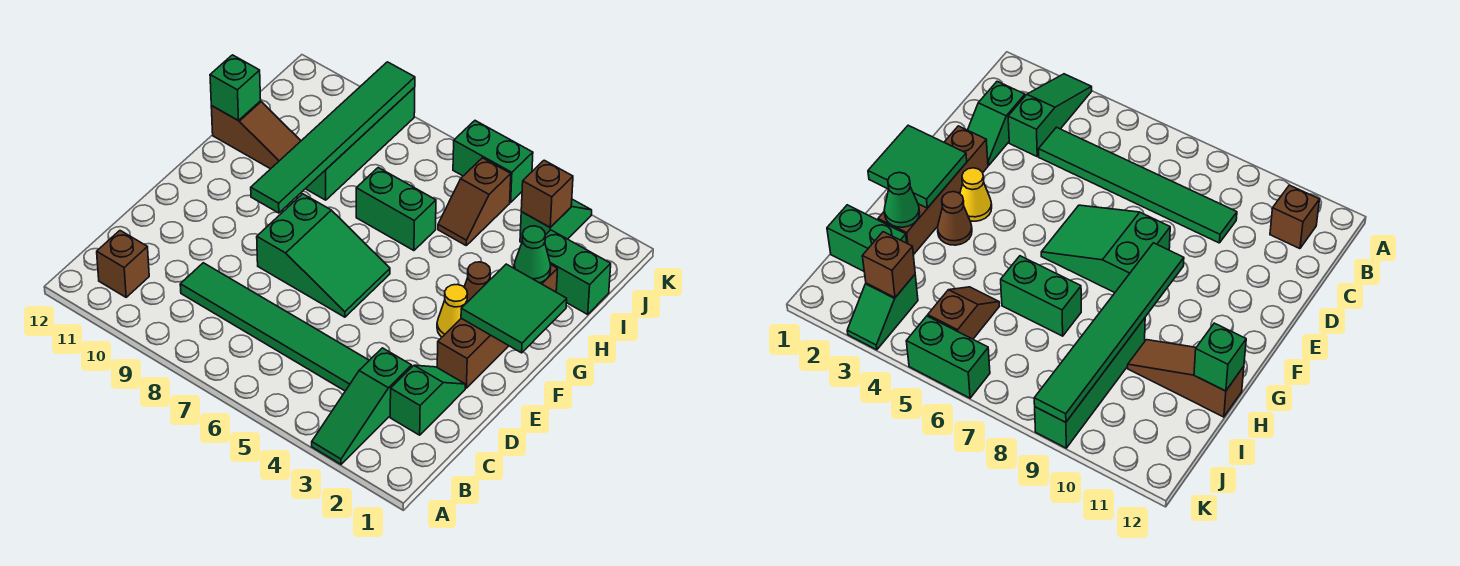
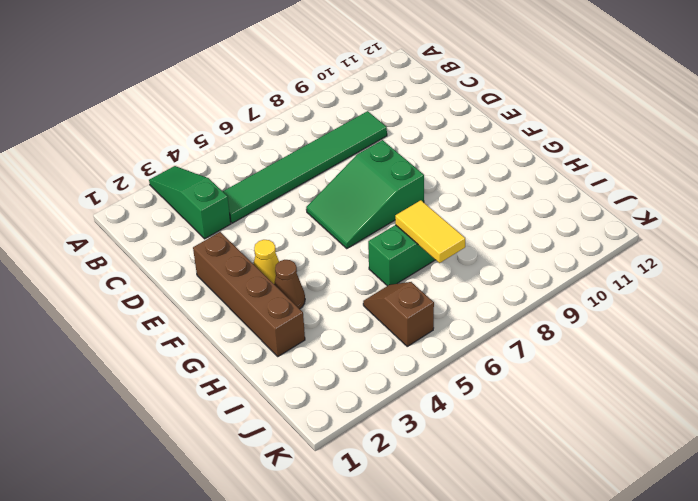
yellow 1x2 tile [395,200,465,263] -> none
none -> brown 1x1 brick [97,231,149,297]
none -> green 1x2 slope [390,365,465,435]
none -> green 1x4 brick [306,88,415,200]

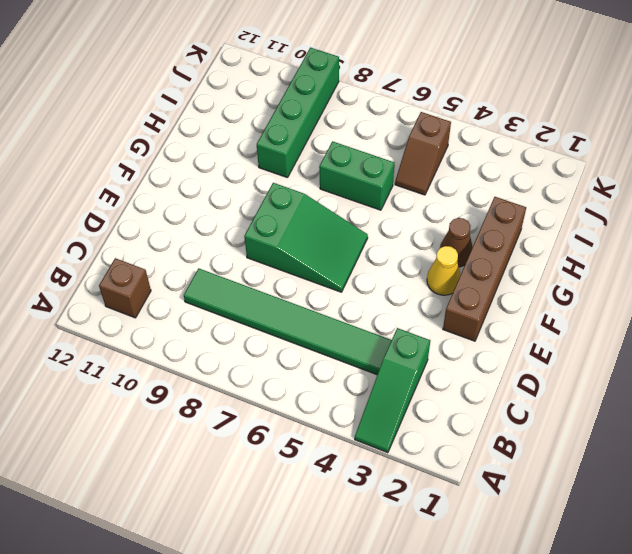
none -> green 1x2 slope [390,365,465,435]
none -> brown 1x3 slope [211,101,301,169]
none -> green 1x2 brick [545,230,611,314]

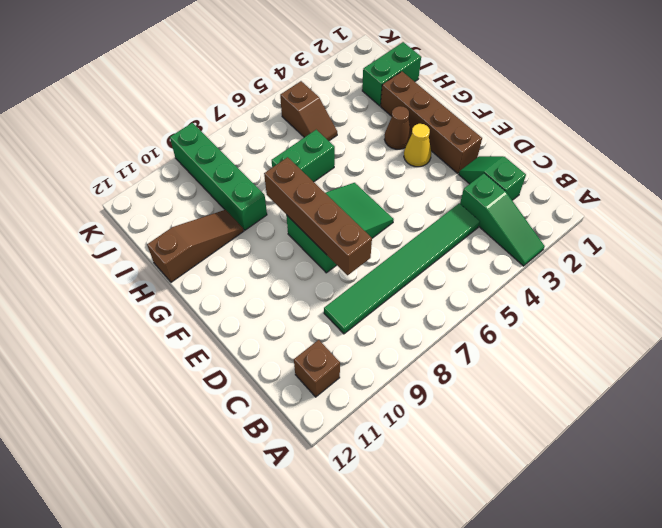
brown 1x4 brick [264,157,372,275] -> none
none -> green 1x2 slope [520,199,592,243]
none -> green 1x2 brick [453,121,533,202]
none -> green 2x2 tile [461,264,567,353]

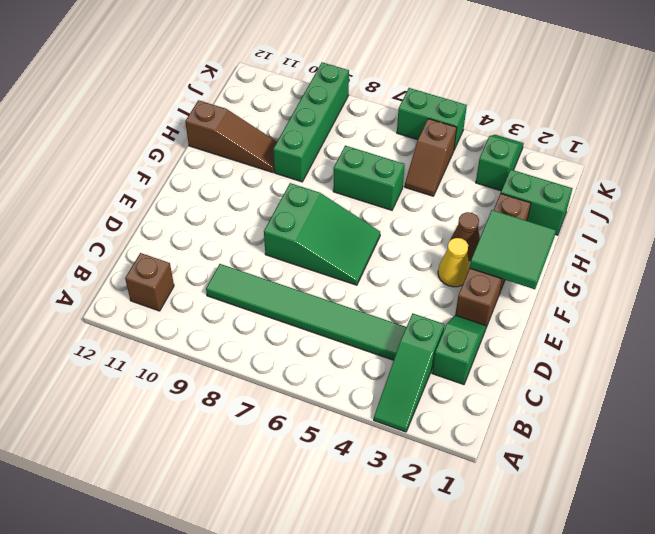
none -> green 1x6 tile [251,62,415,213]
none -> green 1x1 cone [514,226,551,283]
none -> green 1x1 brick [210,55,261,120]

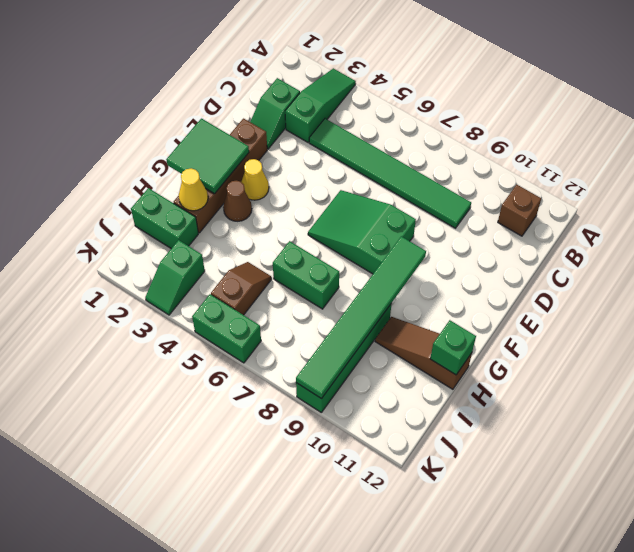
yellow 1x1 cone [179,168,208,211] -> green 1x1 cone [514,226,551,283]
none -> brown 1x1 brick [521,160,573,227]

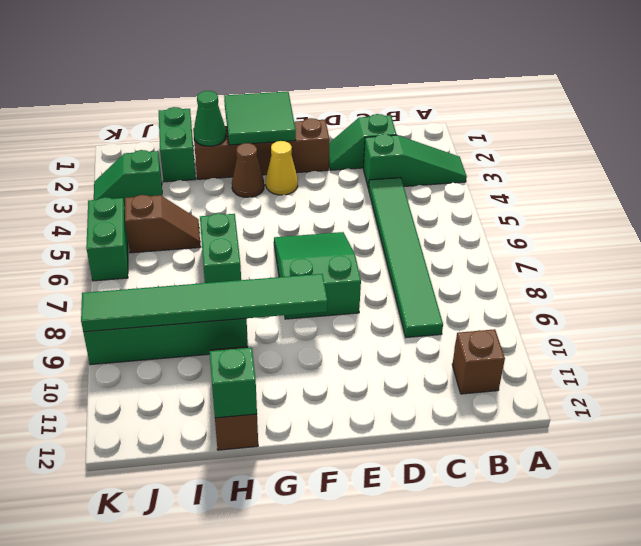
none -> brown 1x1 brick [521,160,573,227]

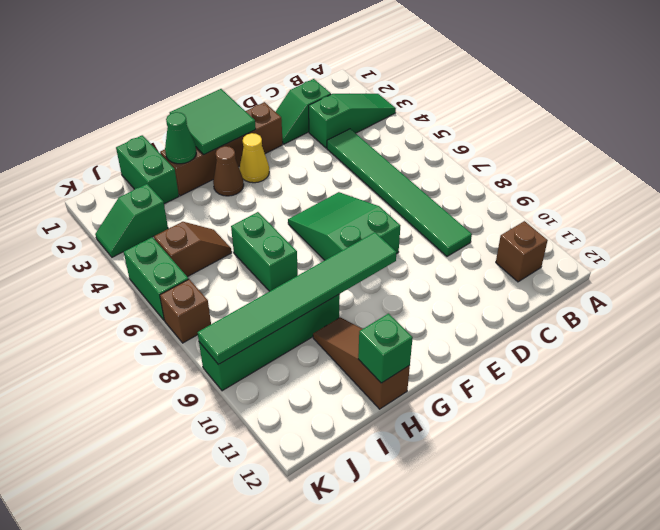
brown 1x1 brick [160,279,211,343] -> brown 1x1 brick moved to [521,160,573,227]

